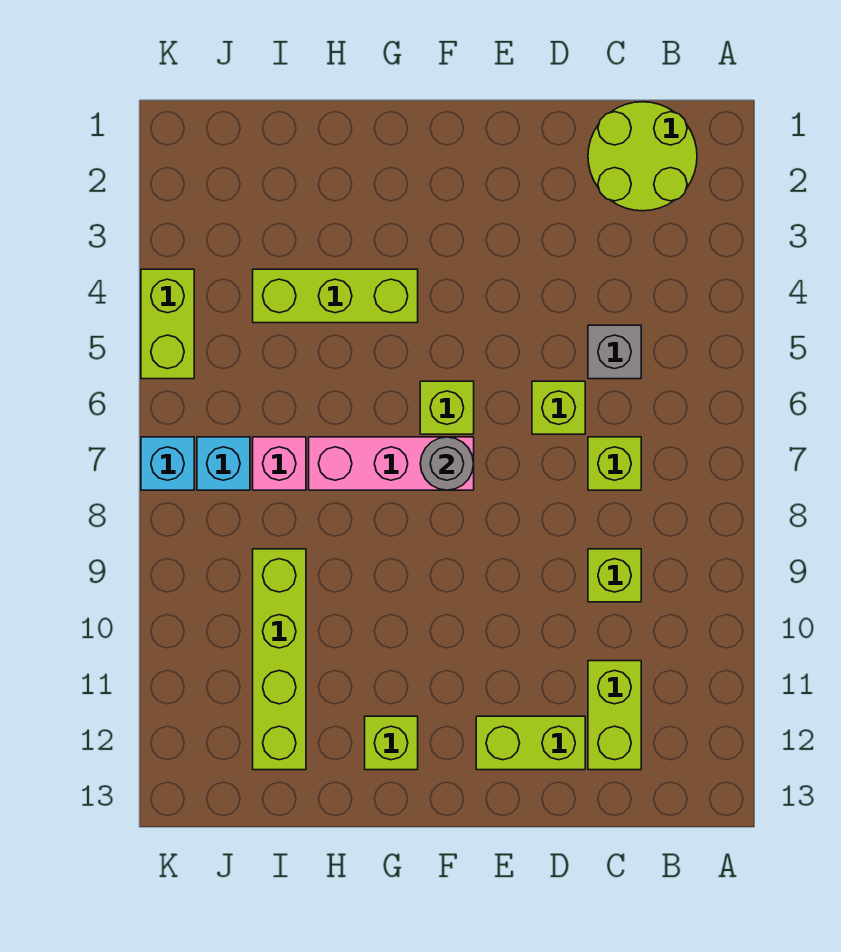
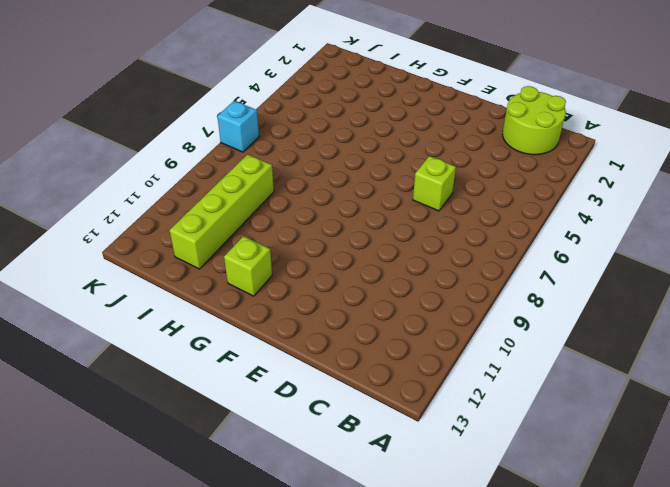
none -> grey 1x1 brick [588,325,641,379]
none -> lime 1x1 brick [588,437,641,490]
none -> lime 1x1 brick [588,549,641,602]

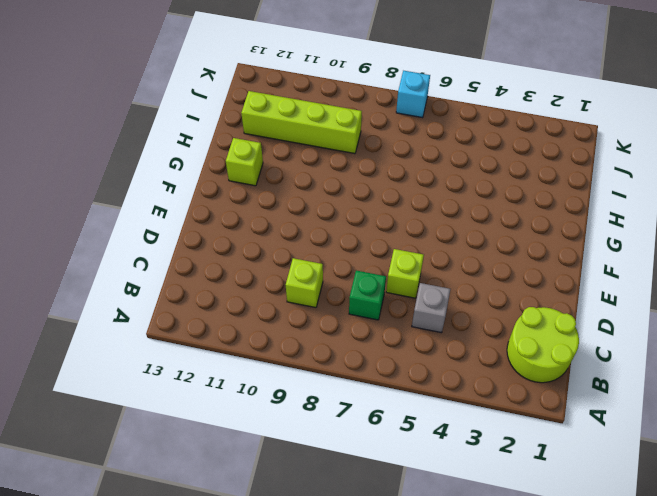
green 1x1 brick [349,271,386,320] -> lime 1x1 brick [588,437,641,490]
none -> lime 1x2 brick [588,661,641,770]
none -> lime 1x2 brick [476,716,585,770]
none -> lime 1x1 brick [420,381,474,434]

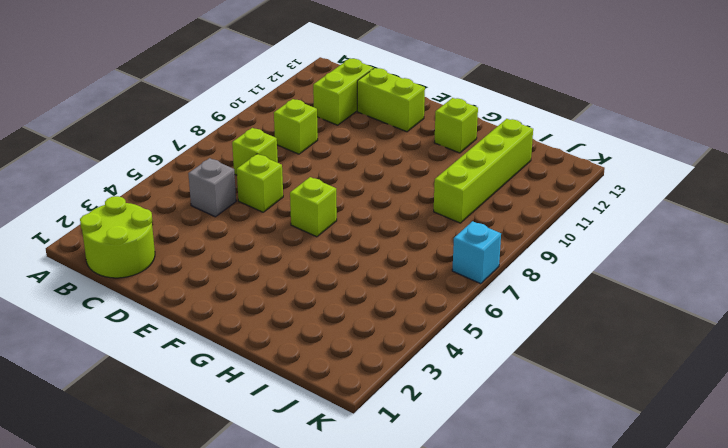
none -> pink 1x3 brick [309,437,474,490]
none -> lime 1x3 brick [253,269,418,323]
none -> pink 1x1 brick [253,437,306,490]

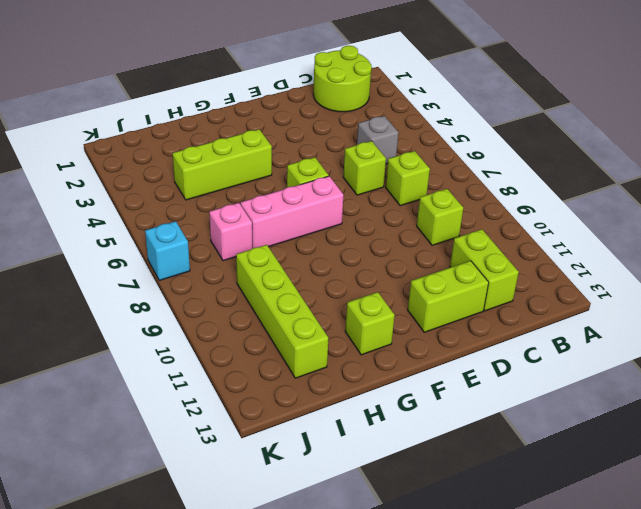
none -> cyan 1x1 brick [197,437,250,490]
none -> lime 1x2 brick [141,269,194,379]
none -> grey 1x1 round brick [420,437,474,490]

